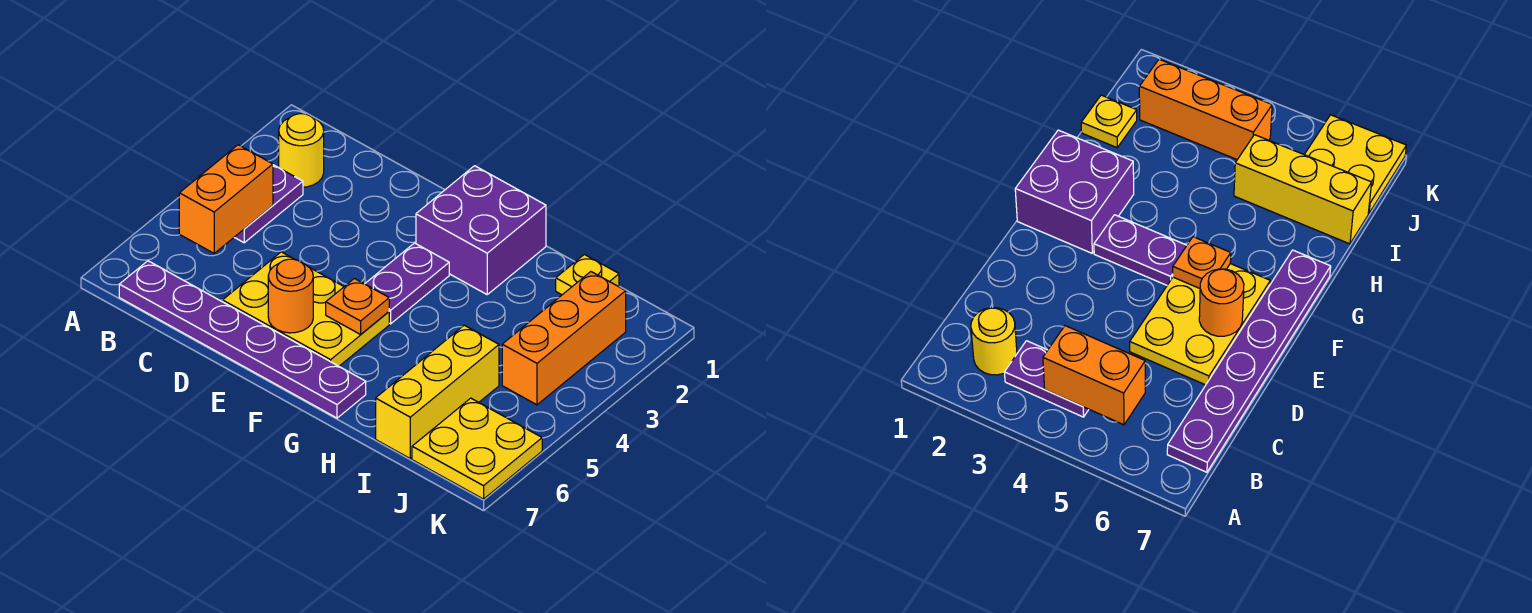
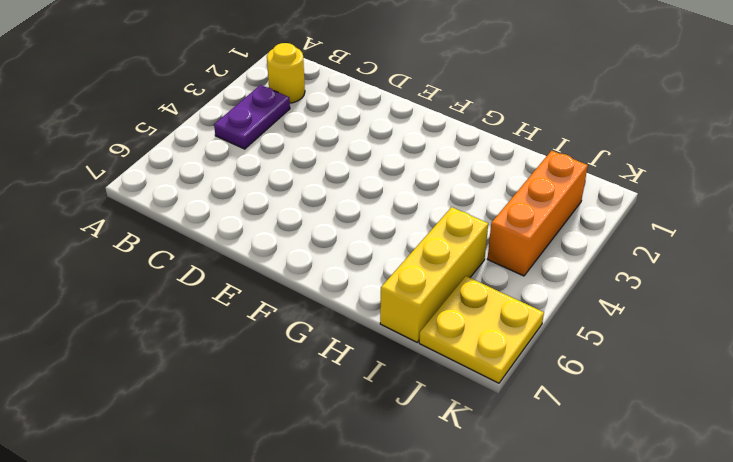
none -> purple 1x6 plate [119,261,366,418]
none -> yellow 2x3 plate [223,252,389,366]
none -> purple 2x2 brick [416,166,546,294]

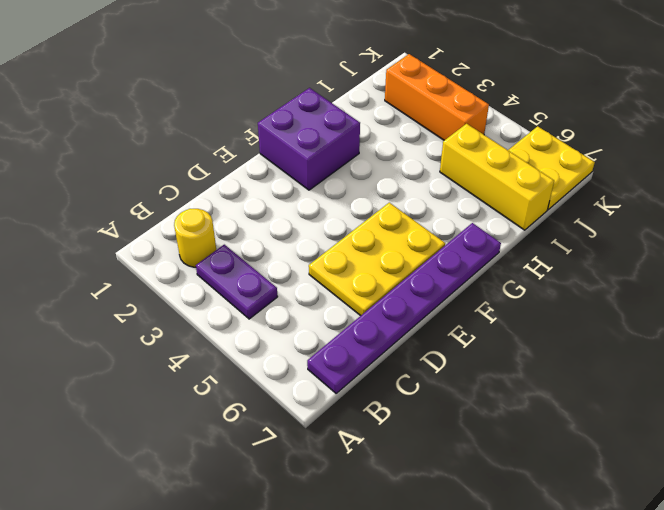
none -> purple 1x2 plate [365,243,449,324]
none -> yellow 1x1 plate [556,254,619,295]
none -> orange 1x2 brick [179,145,273,253]

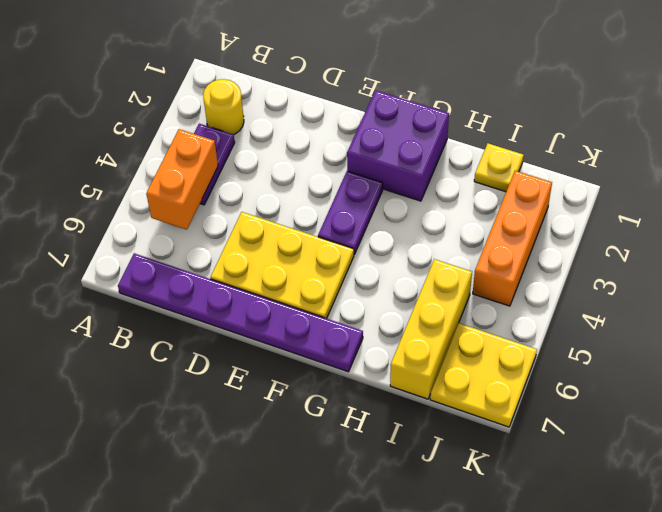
none -> orange 1x1 round brick [268,259,313,333]
none -> orange 1x1 plate [326,279,389,334]

